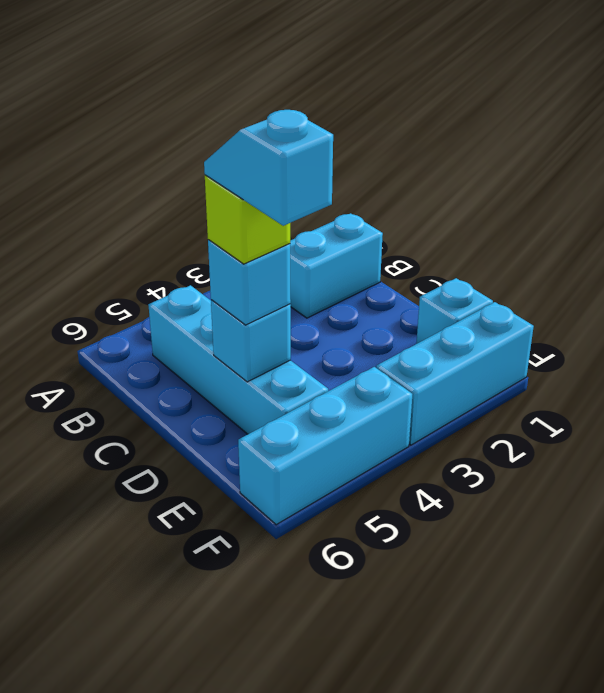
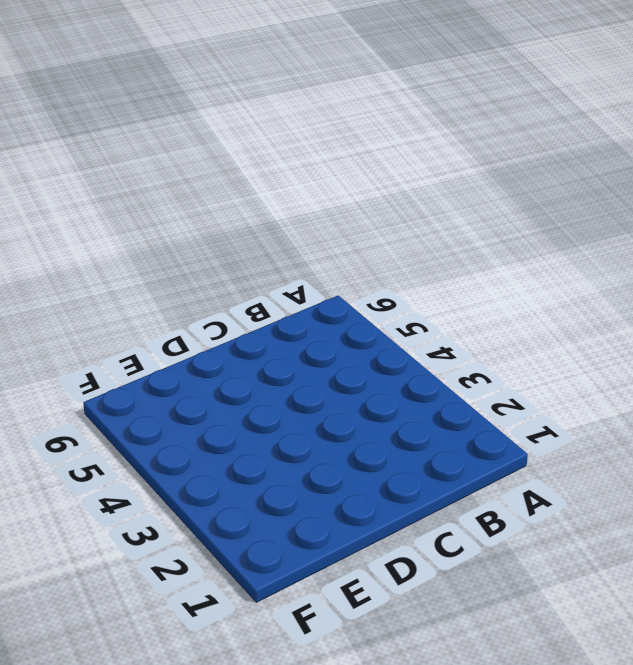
none -> cyan 1x2 brick [290,213,383,318]
none -> cyan 1x4 brick [148,285,328,434]

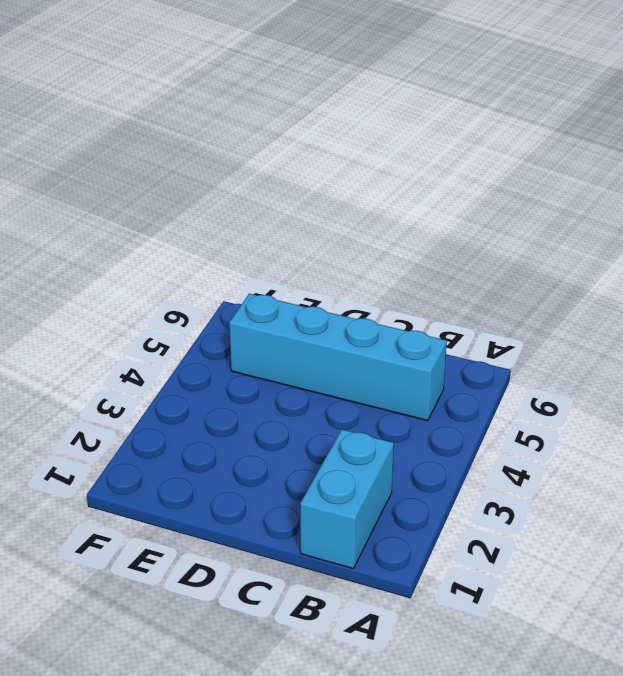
none -> cyan 1x1 brick [416,278,493,344]
none -> cyan 1x3 brick [376,302,534,445]

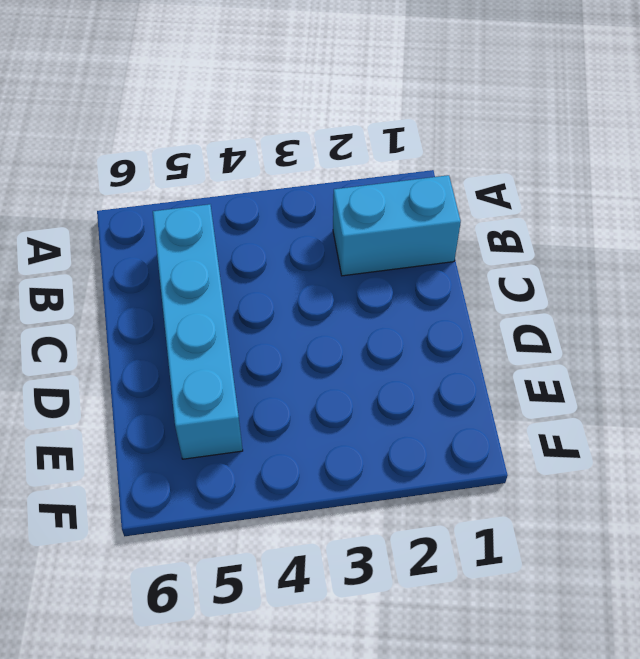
none -> cyan 1x1 brick [416,278,493,344]
none -> cyan 1x3 brick [376,302,534,445]

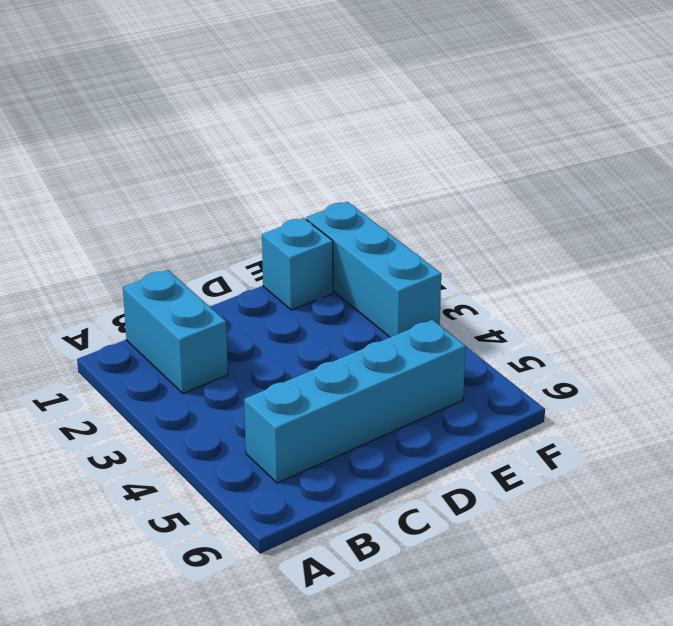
none -> cyan 1x3 brick [238,367,412,525]
none -> cyan 1x1 brick [211,300,291,382]

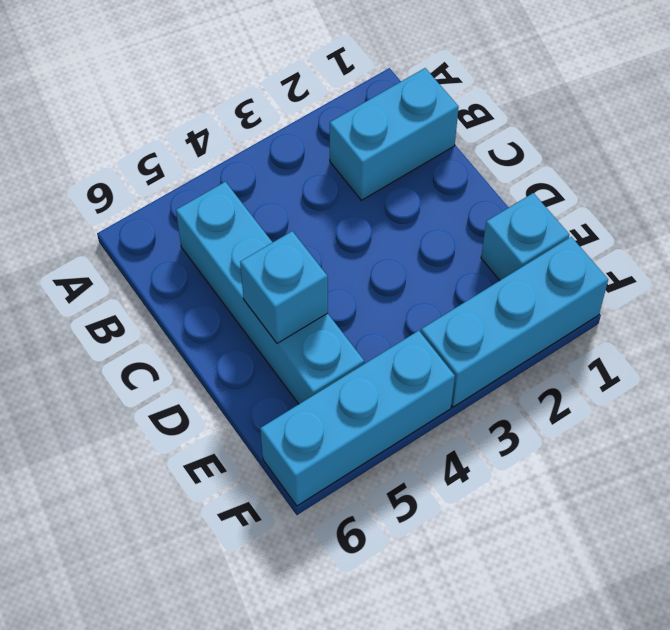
none -> cyan 1x1 brick [208,240,291,325]
none -> lime 1x1 brick [205,175,290,264]

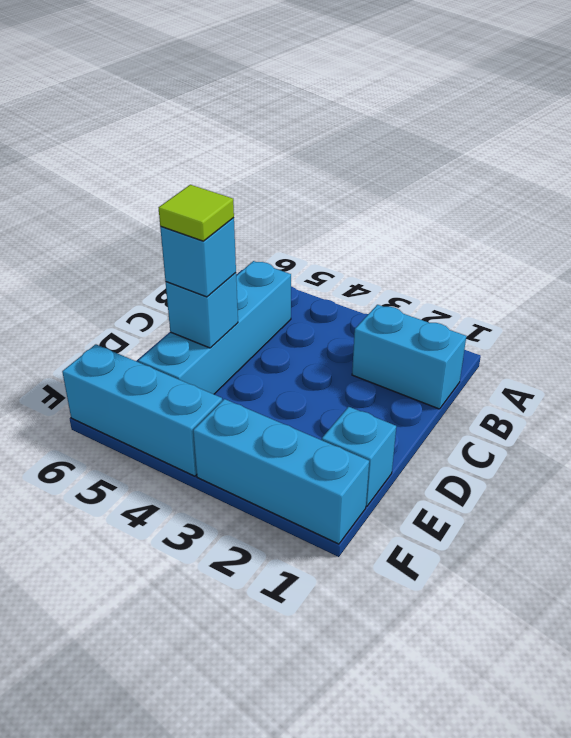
lime 1x1 tile [158,185,234,241] -> lime 1x1 brick [205,175,290,264]
none -> cyan 1x2 slope [204,110,333,226]

